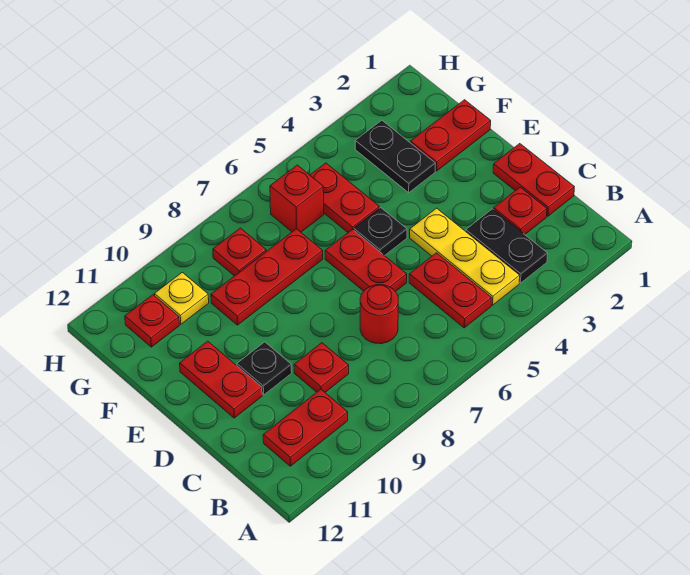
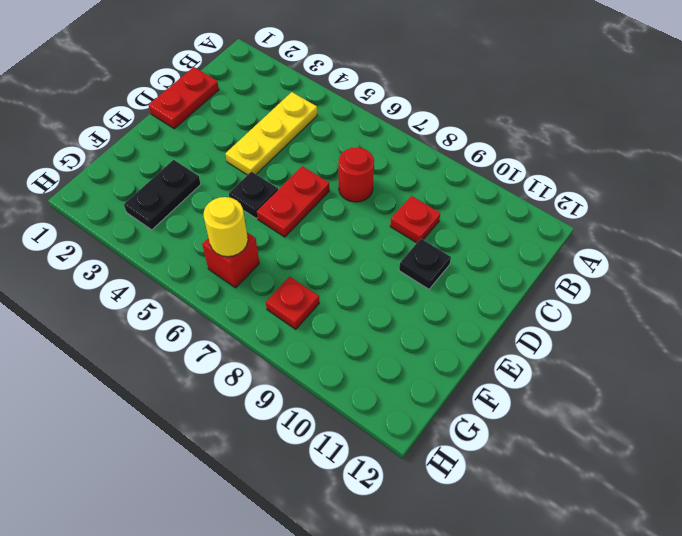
yellow 1x1 round brick [204,197,248,257] -> none
none -> black 1x2 plate [466,209,548,283]
none -> red 1x2 plate [409,253,491,328]
none -> red 1x2 plate [263,389,348,466]

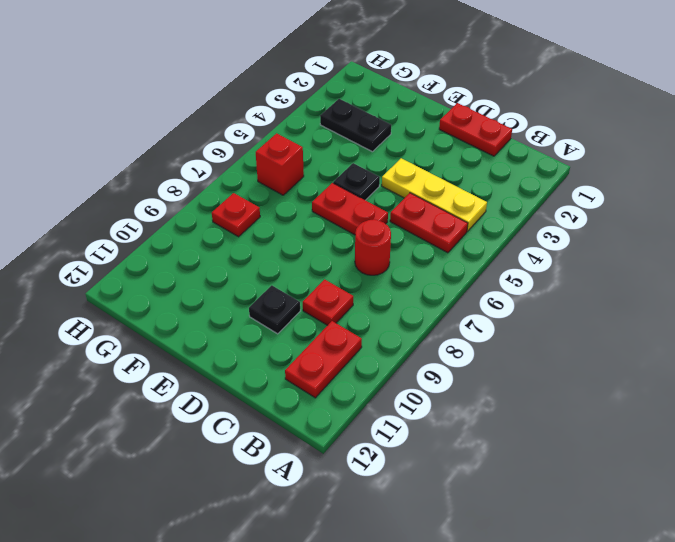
none -> black 1x2 plate [466,209,548,283]
none -> red 1x1 plate [494,187,547,234]
none -> red 1x2 plate [180,341,262,418]

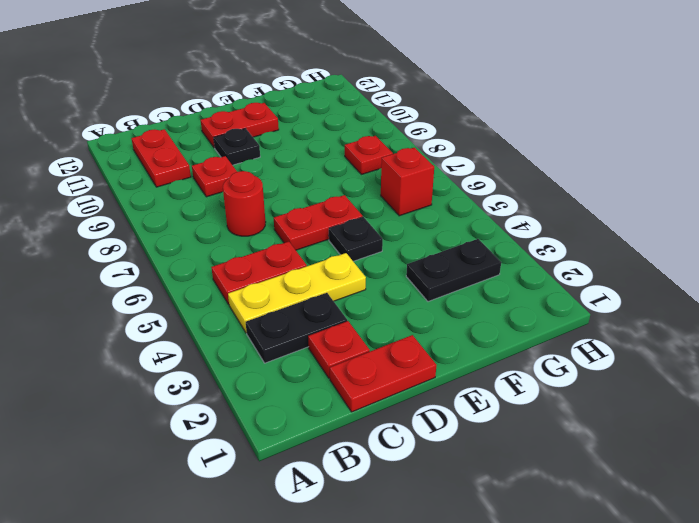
none -> red 1x2 plate [411,100,491,171]
none -> red 1x2 plate [310,163,379,232]
none -> red 1x3 plate [211,229,323,325]

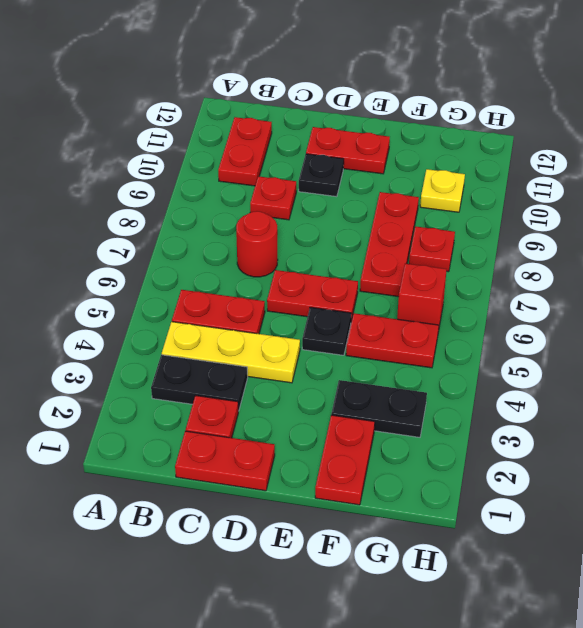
none -> red 1x1 plate [125,295,179,347]

